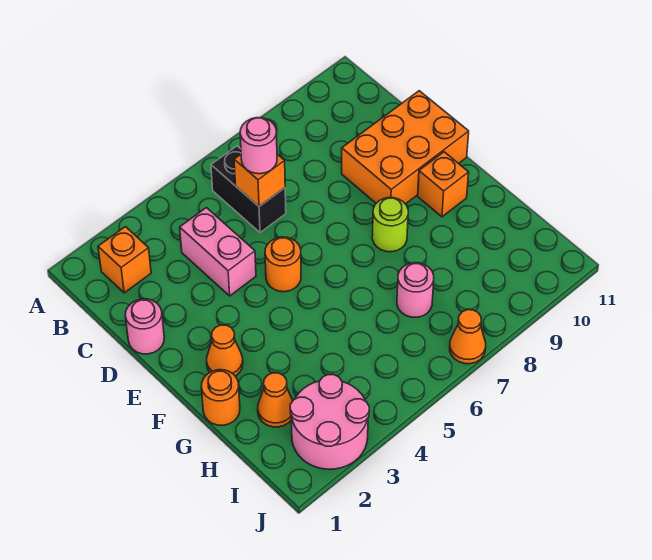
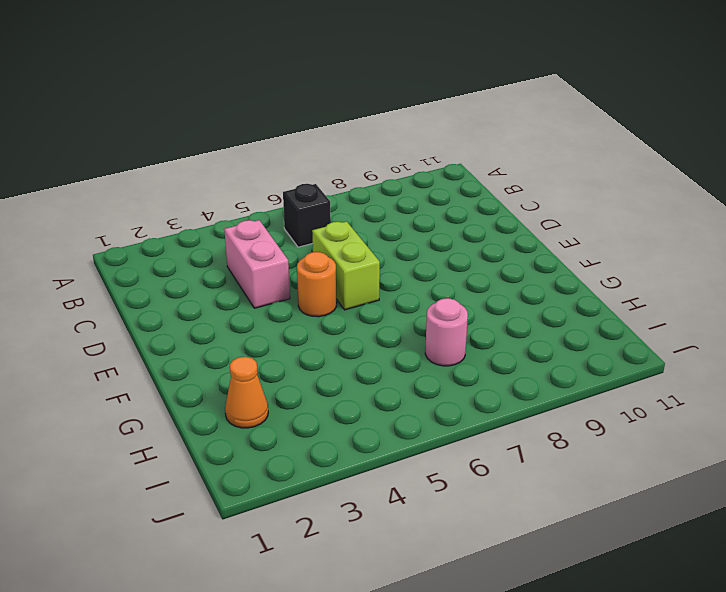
black 1x1 brick [283,184,331,247] -> black 1x2 brick [211,146,286,233]
lime 1x2 brick [312,221,380,310] -> none
none -> orange 1x1 brick [98,227,151,293]
none -> pink 1x1 round brick [125,299,164,354]
none -> orange 2x3 brick [342,91,469,204]

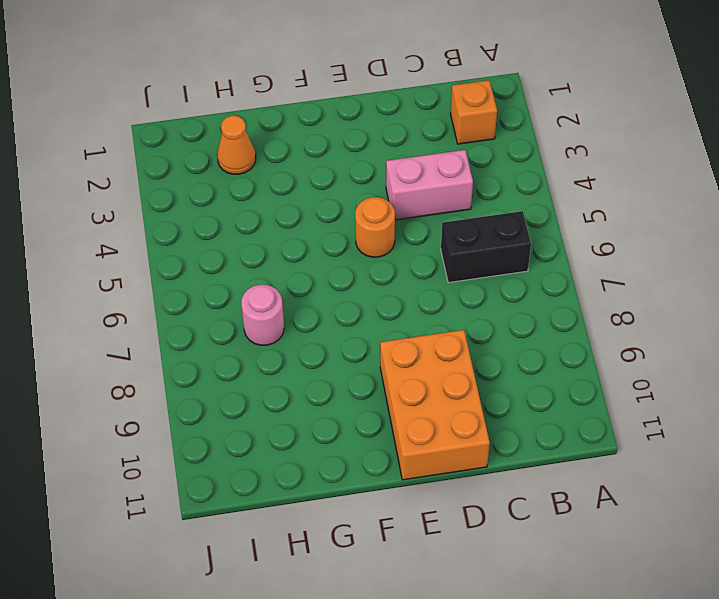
none -> pink 1x1 round brick [125,299,164,354]
none -> orange 1x1 cone [207,325,243,376]
none -> lime 1x1 round brick [372,198,408,252]

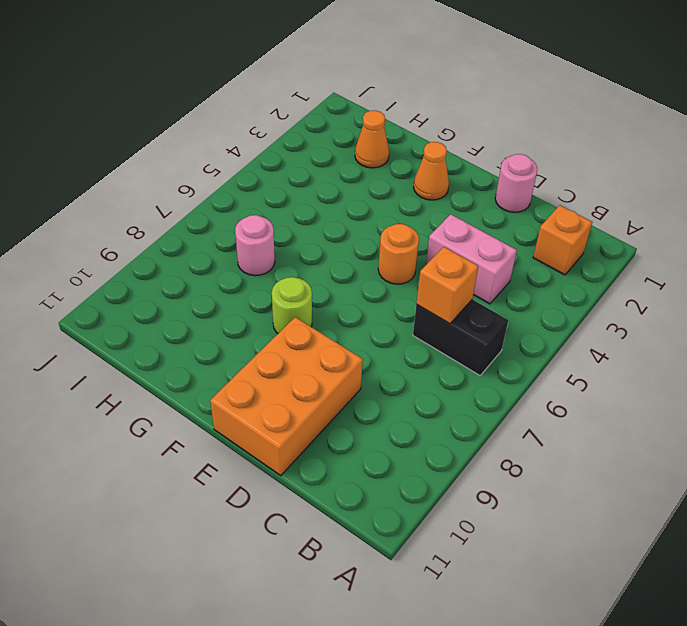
none -> orange 1x1 brick [418,152,469,217]
none -> orange 1x1 round brick [201,370,240,425]
none -> pink 2x2 round brick [290,375,369,469]

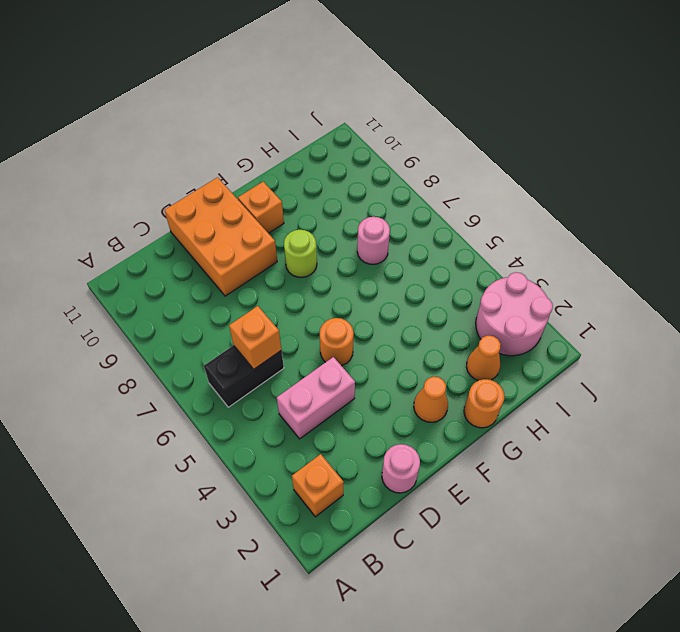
none -> orange 1x1 cone [450,310,486,364]
none -> pink 1x1 round brick [240,118,277,174]

